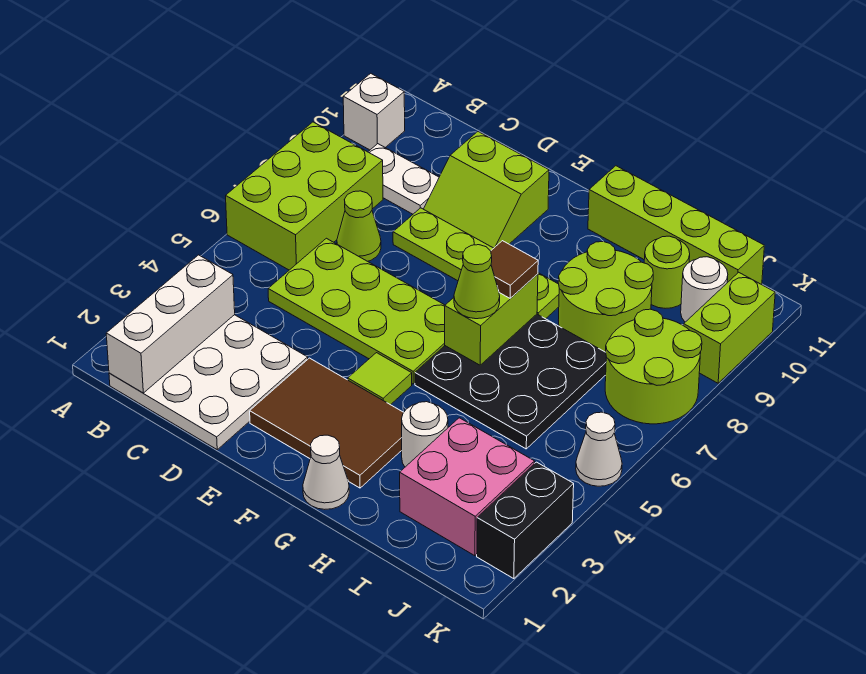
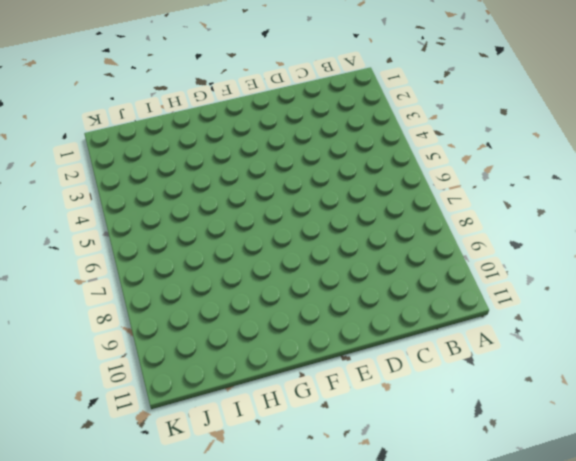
none -> lime 2x3 brick [226,122,383,270]
none -> white 1x1 brick [343,73,405,150]
none -> white 3x3 plate [109,315,308,449]

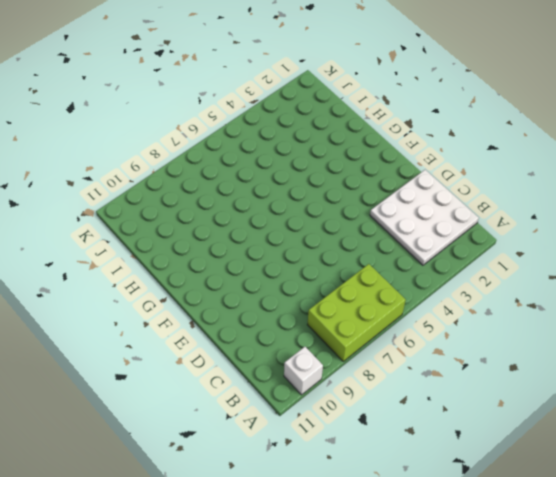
none -> white 1x2 plate [368,144,439,214]
none -> lime 2x4 plate [268,238,445,384]
none -> lime 1x1 cone [337,191,381,261]

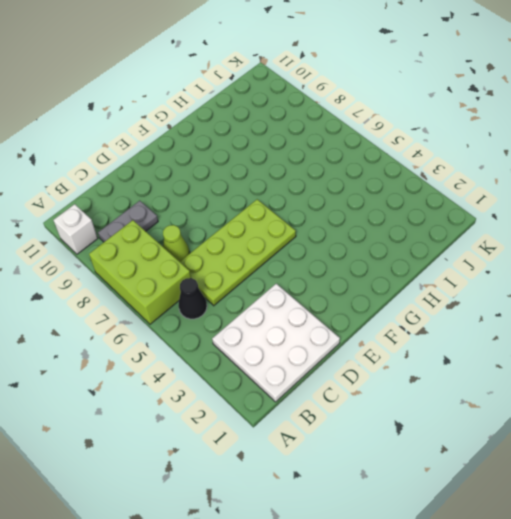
black 1x1 cone [178,278,207,319] -> none
grey 1x2 plate [98,201,158,242] -> white 1x2 plate [368,144,439,214]
none -> lime 1x4 plate [393,208,559,319]
none -> lime 2x2 slope [424,132,549,248]
none -> brown 2x3 tile [250,358,404,488]

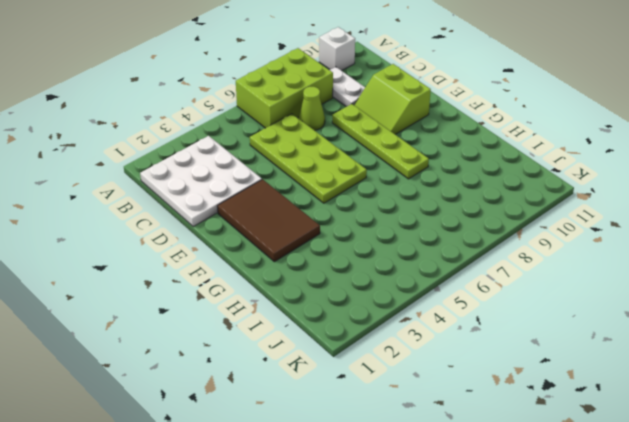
none -> lime 1x1 tile [348,353,412,405]
none -> white 1x1 cone [303,435,349,509]
none -> black 3x3 plate [415,314,606,449]

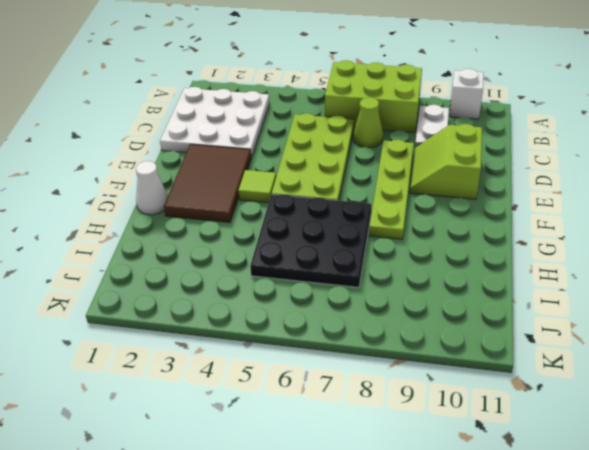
none -> lime 1x4 brick [588,166,764,285]
none -> white 1x1 round brick [402,402,448,467]
none -> lime 2x2 round brick [558,242,653,352]

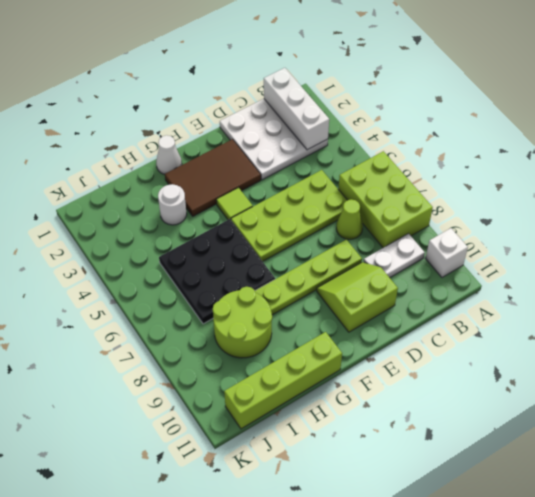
none -> pink 2x2 brick [400,418,535,556]
none -> lime 1x1 round brick [644,236,690,308]
none -> lime 2x2 round brick [605,309,702,424]

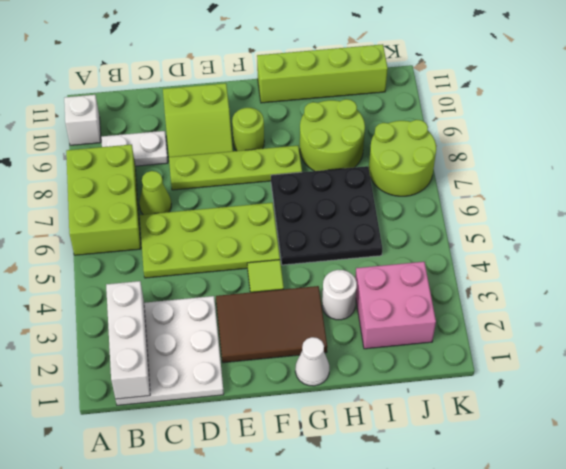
lime 1x1 round brick [232,108,264,151] -> lime 1x1 round brick moved to [644,236,690,308]
none -> white 1x1 round brick [681,257,728,322]
none -> black 1x2 brick [477,462,574,579]
none -> white 1x1 cone [576,412,622,486]

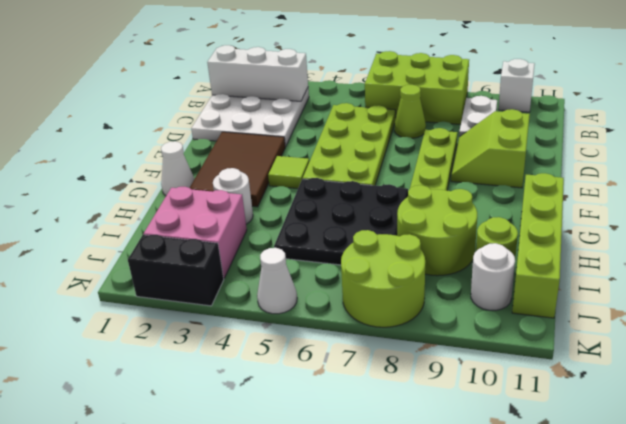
none -> lime 1x2 brick [684,272,775,383]
none -> lime 1x2 brick [445,274,538,365]
none -> lime 1x1 cone [454,245,500,319]

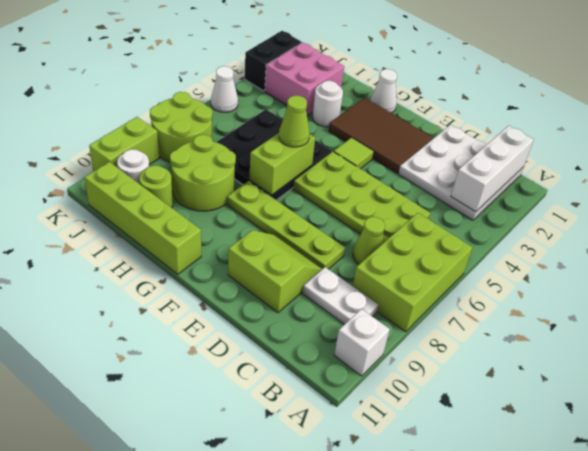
none -> brown 1x1 tile [491,241,538,298]

